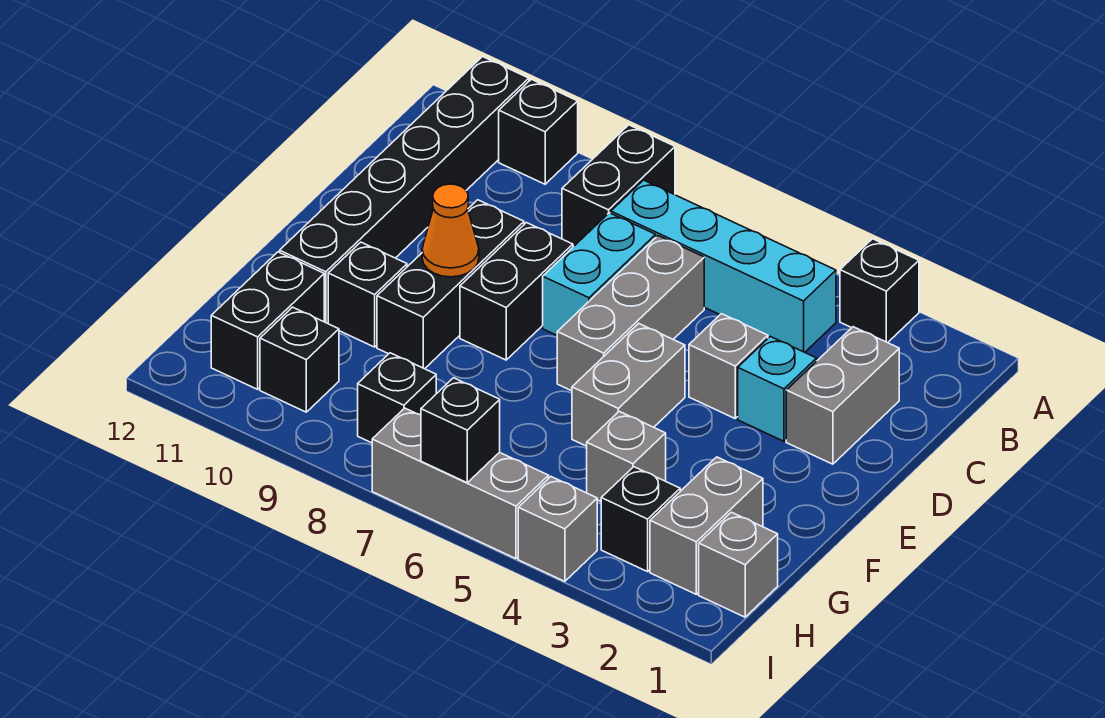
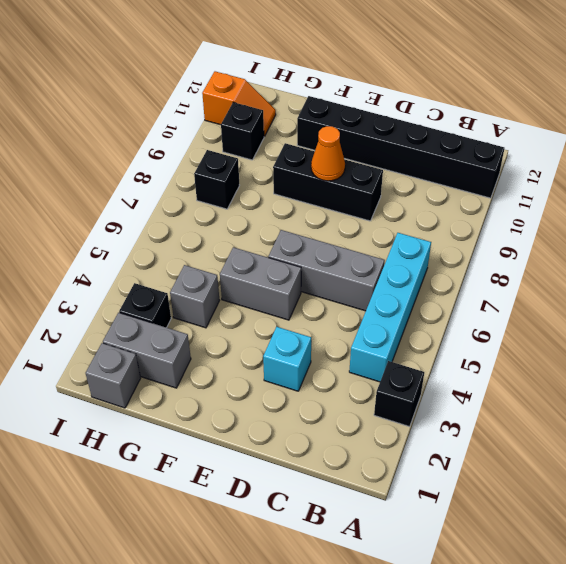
orange 1x2 slope [202,71,276,137] -> black 1x2 brick [211,252,324,389]
none -> black 1x2 brick [562,125,675,246]
none -> black 1x1 brick [499,79,578,184]
none -> grey 1x2 brick [786,327,899,464]

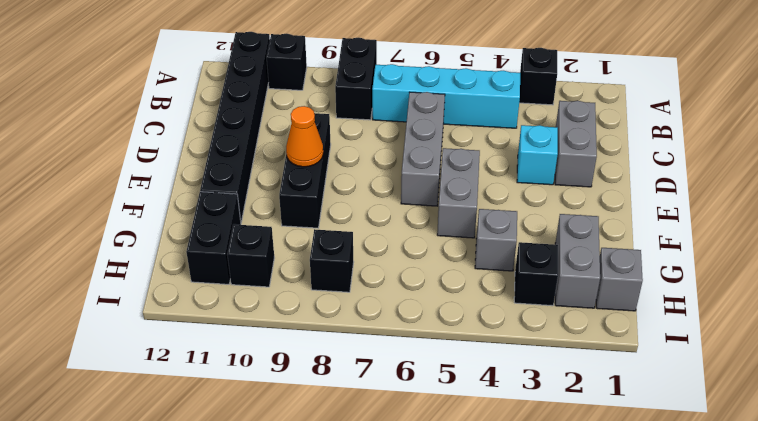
none -> cyan 1x2 brick [543,213,656,335]
none -> grey 1x1 brick [689,314,768,418]
none -> black 1x2 brick [460,223,573,360]

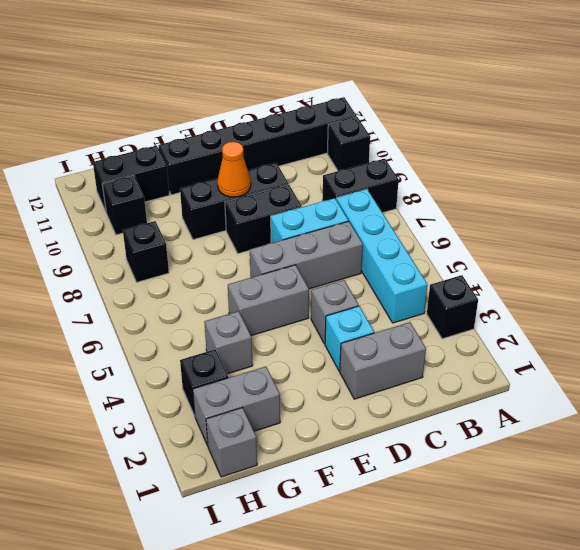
none -> black 1x1 brick [328,242,407,347]
none -> grey 1x1 brick [518,477,597,581]
none -> grey 1x3 brick [372,408,549,559]

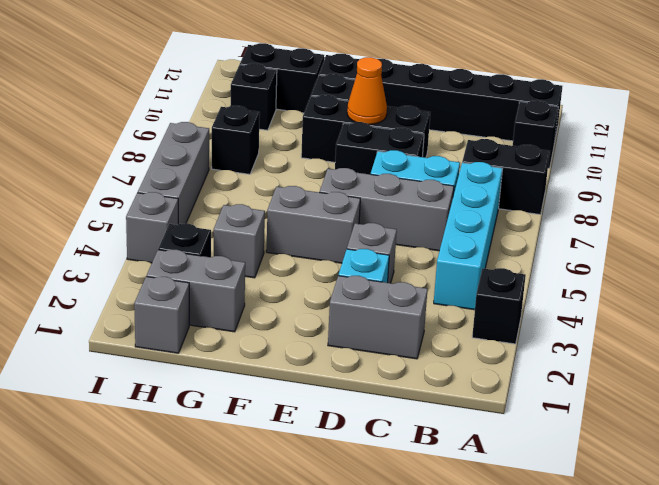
none -> black 1x1 brick [421,378,500,483]

